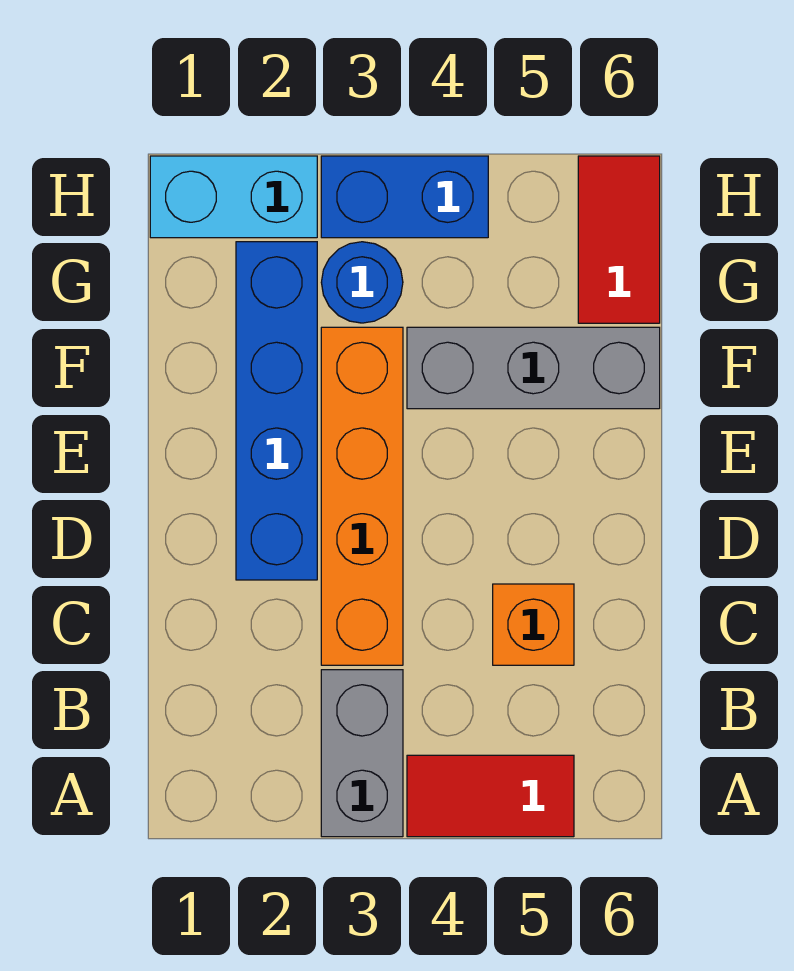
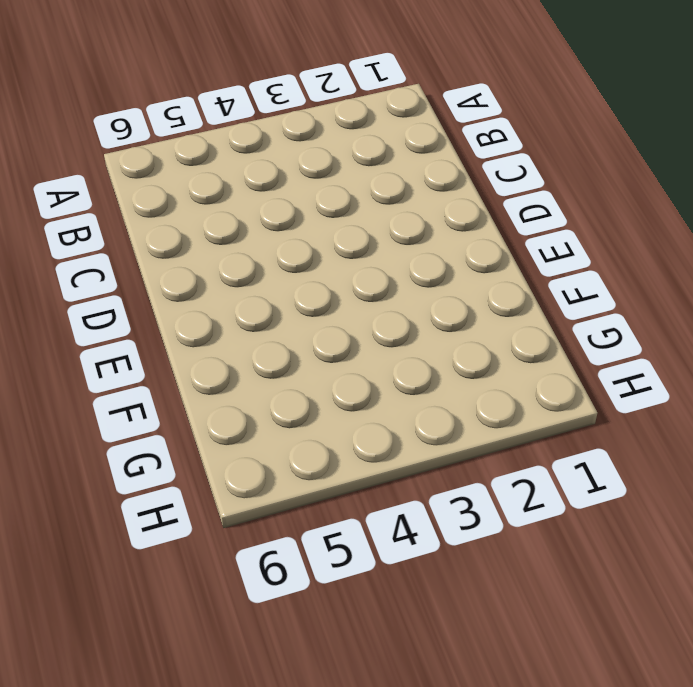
none -> grey 1x2 brick [321,670,403,837]
none -> red 1x2 tile [407,755,574,837]

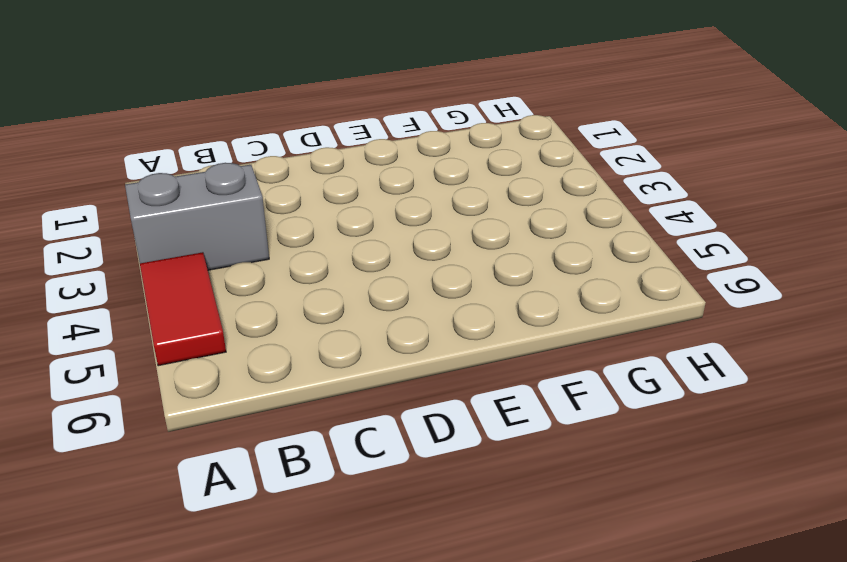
none -> orange 1x4 brick [321,327,403,665]
none -> orange 1x1 brick [493,584,574,665]

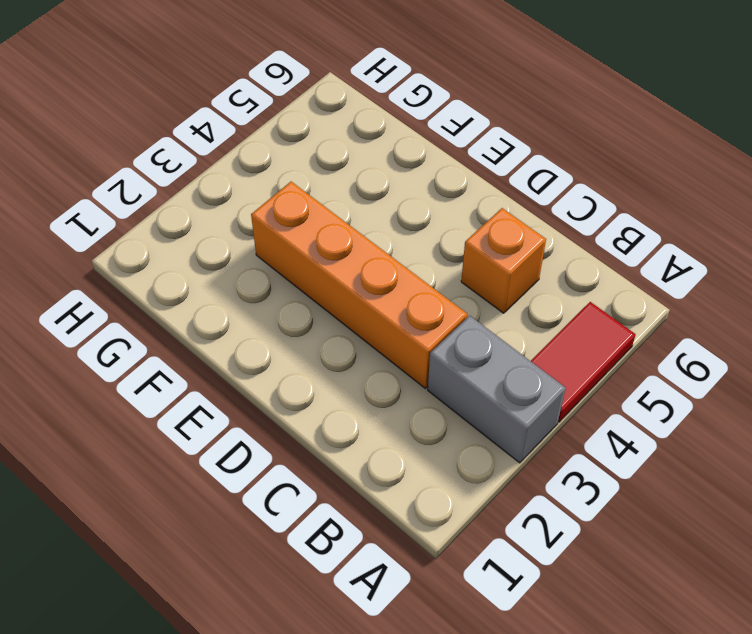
none -> blue 1x4 brick [236,242,317,580]
none -> grey 1x3 brick [407,327,660,409]

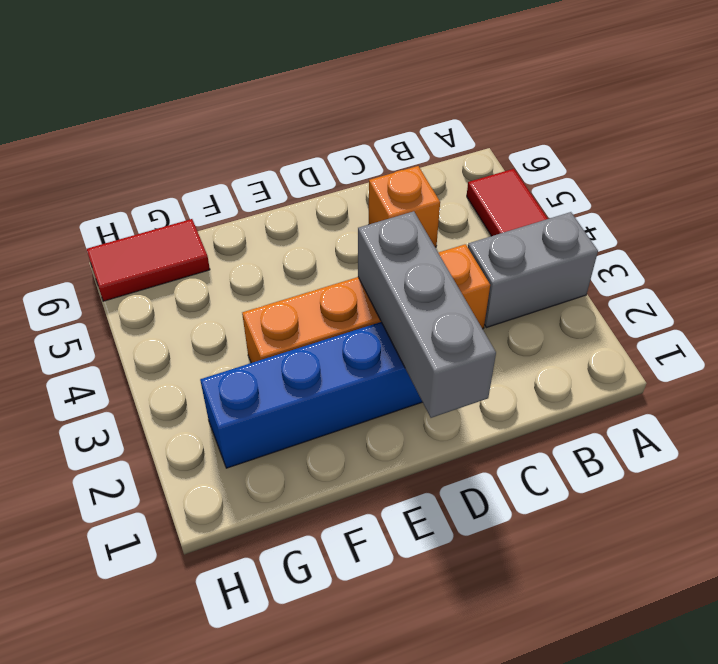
grey 1x3 brick [358,211,496,418] -> grey 1x3 brick moved to [407,327,660,409]
none -> blue 1x1 round brick [321,242,403,323]
none -> cyan 1x2 brick [150,156,317,238]

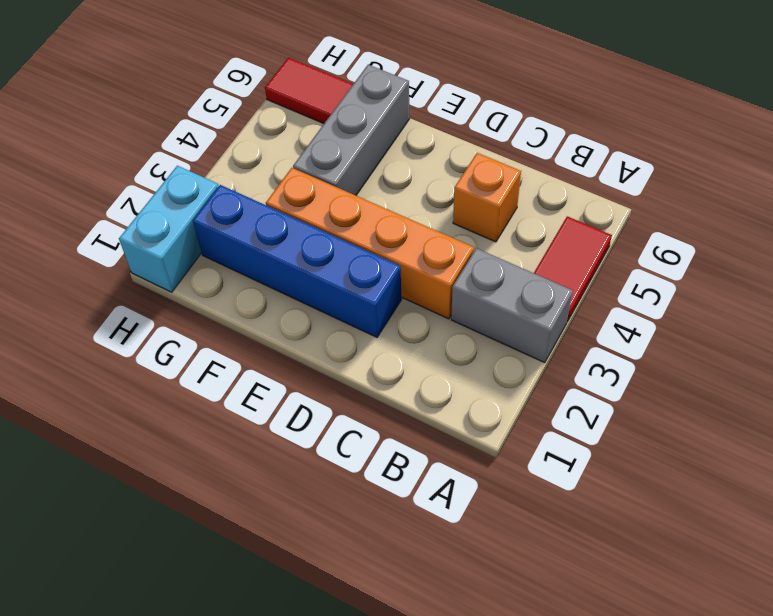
none -> blue 1x1 round brick [321,242,403,323]
none -> blue 1x2 brick [321,156,488,238]

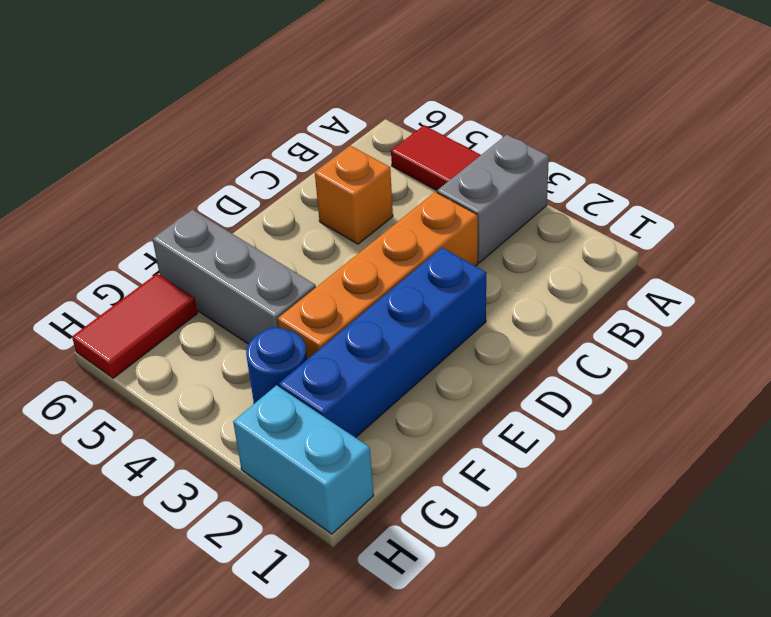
none -> blue 1x2 brick [321,156,488,238]

